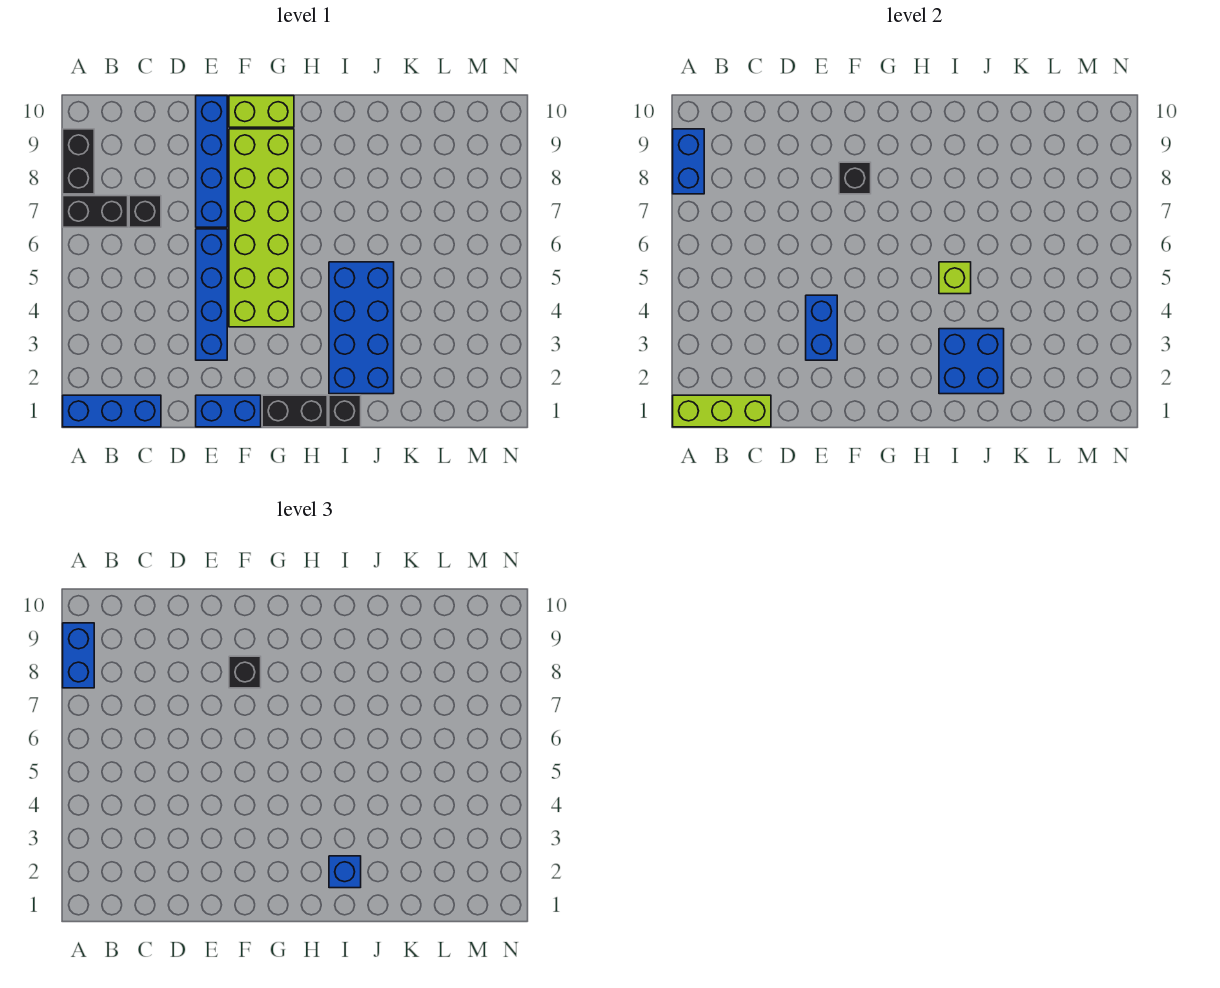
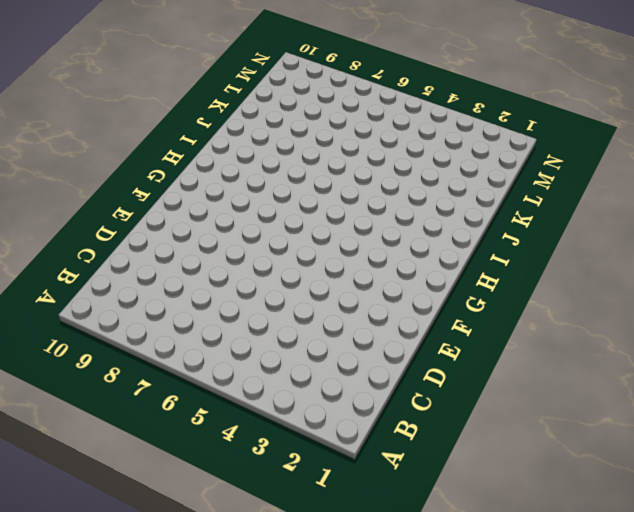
none -> blue 1x3 brick [63,395,161,427]
none -> black 1x2 brick [63,196,128,227]
none -> black 1x2 brick [63,129,94,194]

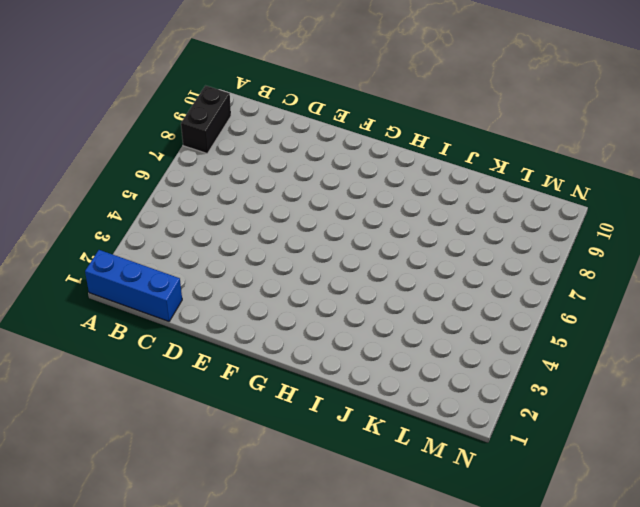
none -> black 1x2 brick [63,196,128,227]
none -> black 1x1 brick [129,196,161,227]
none -> blue 1x2 brick [196,395,261,427]

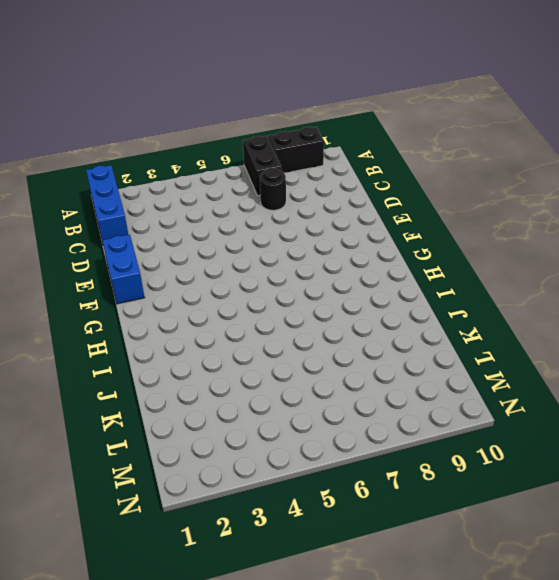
black 1x1 round brick [260,168,286,210] -> black 1x1 brick [129,196,161,227]
none -> blue 1x4 brick [196,229,227,360]
none -> blue 1x4 brick [196,96,227,227]
none -> lime 2x6 brick [229,129,294,327]

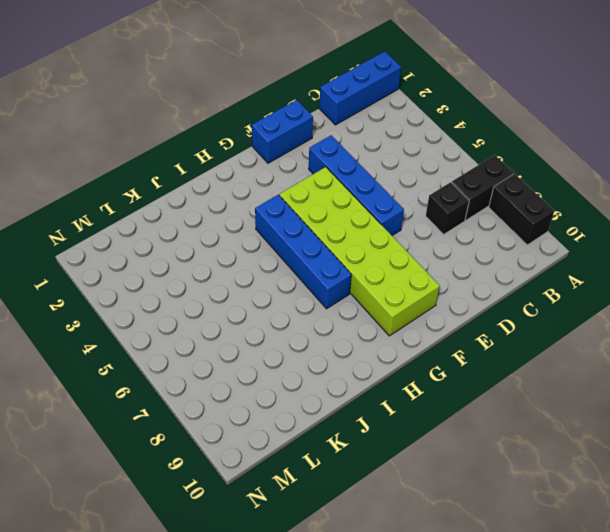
blue 1x4 brick [255,195,351,309] -> blue 1x4 brick moved to [196,96,227,227]
none -> lime 1x2 brick [229,96,294,127]
none -> black 1x2 brick [262,395,327,427]
none -> black 1x1 brick [329,395,361,427]

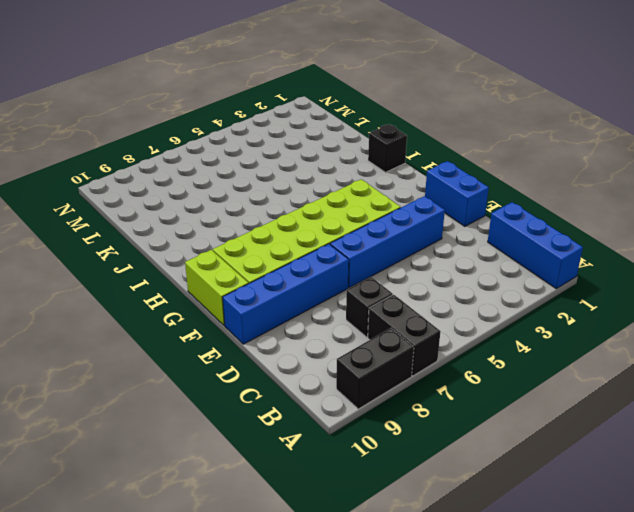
none -> black 1x2 brick [262,395,327,427]
none -> blue 2x4 brick [329,262,394,394]
none -> lime 1x3 brick [673,395,771,427]

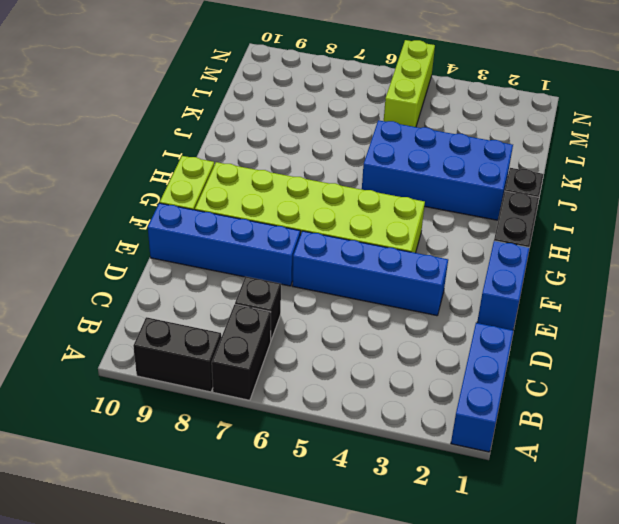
lime 1x3 brick [384,40,435,127] -> lime 1x3 brick moved to [673,395,771,427]
none -> blue 1x2 brick [673,129,704,194]
none -> blue 1x2 brick [806,295,837,360]
none -> black 1x1 brick [839,162,871,194]

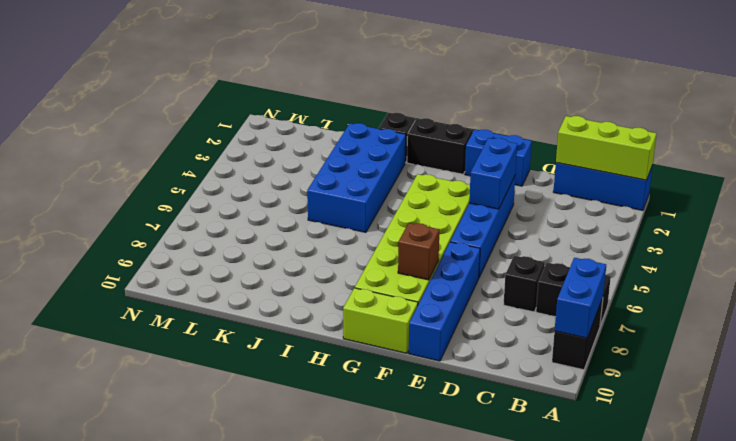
brown 1x1 brick [398,223,439,280] -> black 1x1 brick [839,162,871,194]
none -> blue 2x2 brick [939,329,1004,394]
none -> lime 1x1 brick [939,262,971,294]
none -> blue 1x2 brick [63,623,94,688]

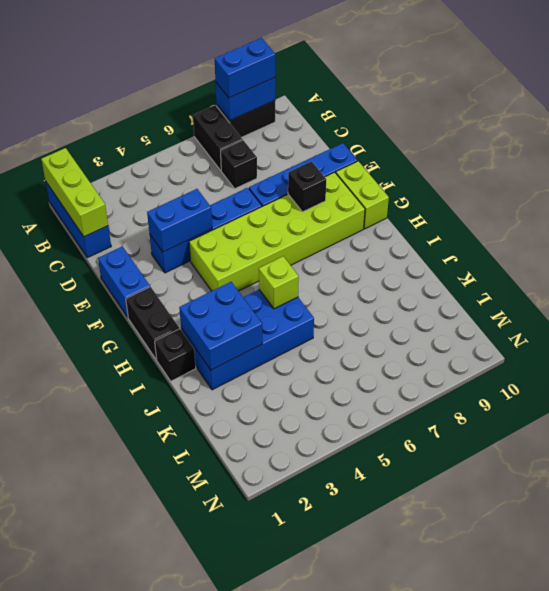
none -> black 1x1 brick [229,656,261,688]
none -> blue 1x1 brick [329,856,361,888]

